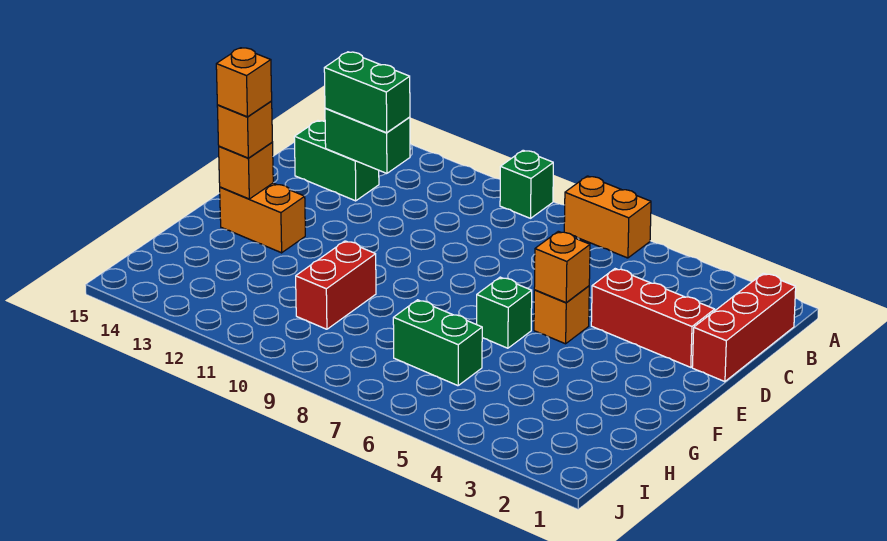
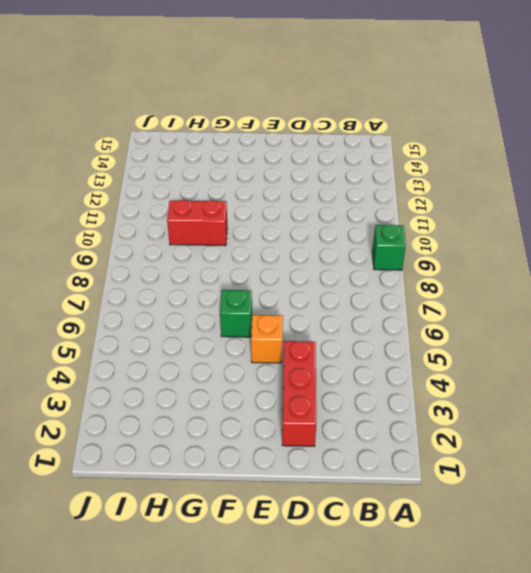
none -> orange 1x2 brick [564,176,651,258]
none -> red 1x3 brick [692,273,796,382]
none -> green 1x2 brick [294,121,379,201]

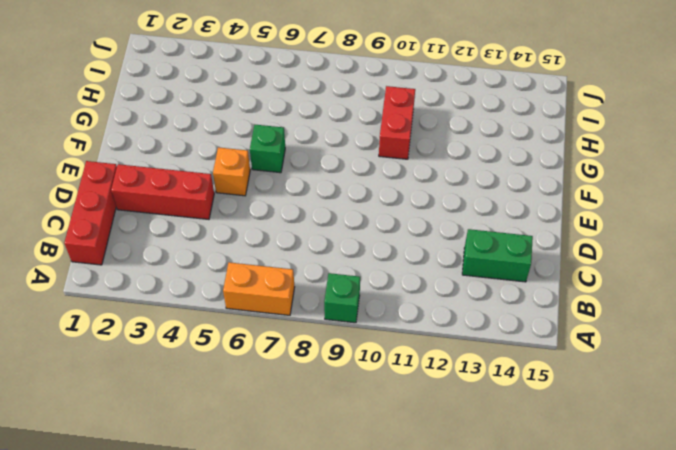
none -> orange 1x2 brick [220,183,305,253]
none -> green 1x2 brick [393,300,482,386]
none -> green 1x2 brick [325,108,410,173]

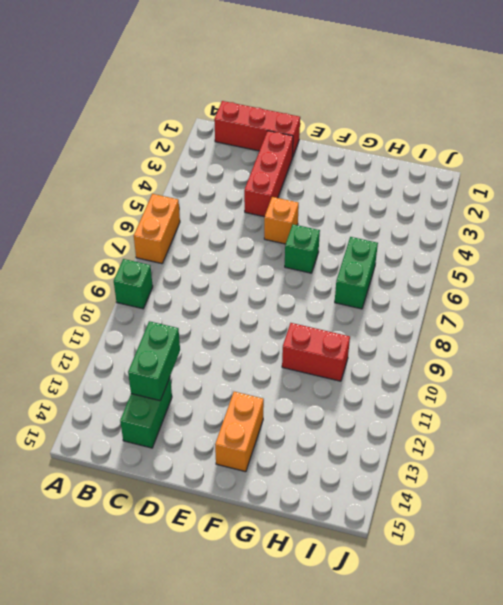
none -> orange 1x1 brick [534,231,590,303]
none -> orange 1x1 brick [219,143,273,199]
none -> green 1x2 brick [324,52,410,133]

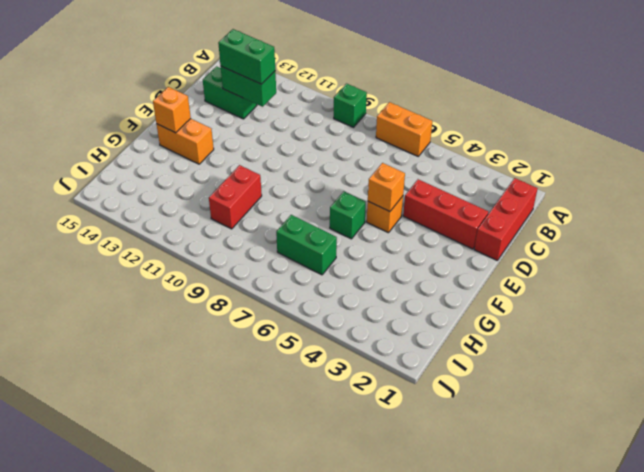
none -> orange 1x1 brick [217,101,272,158]
none -> orange 1x1 brick [216,48,272,117]

